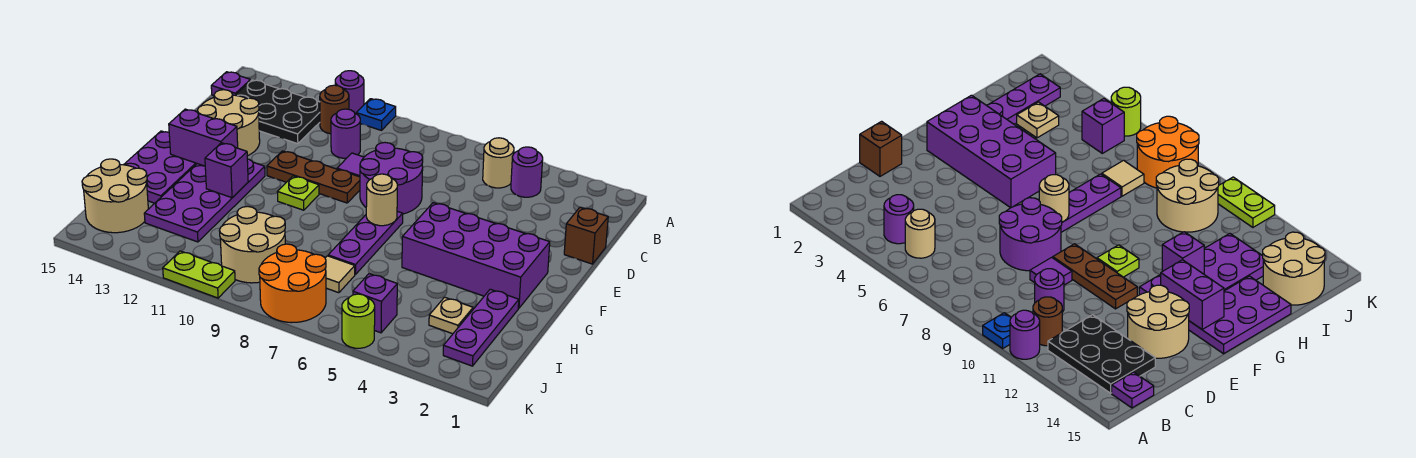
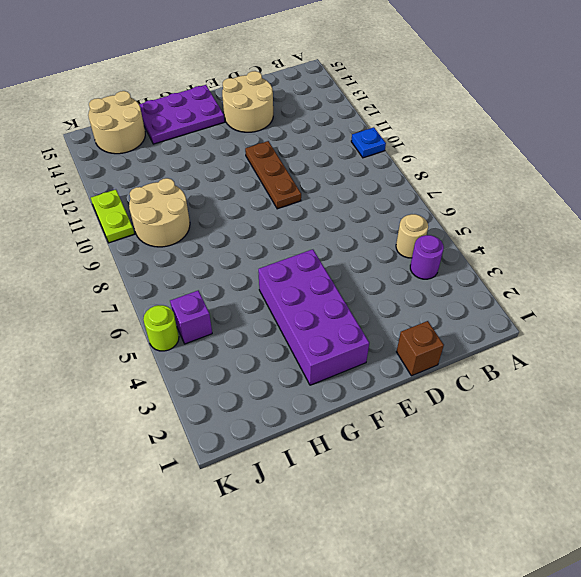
none -> purple 1x1 round brick [335,71,364,114]
none -> brown 1x1 round brick [320,85,349,134]
none -> black 2x3 plate [236,80,320,144]
none -> purple 1x1 plate [211,72,251,96]

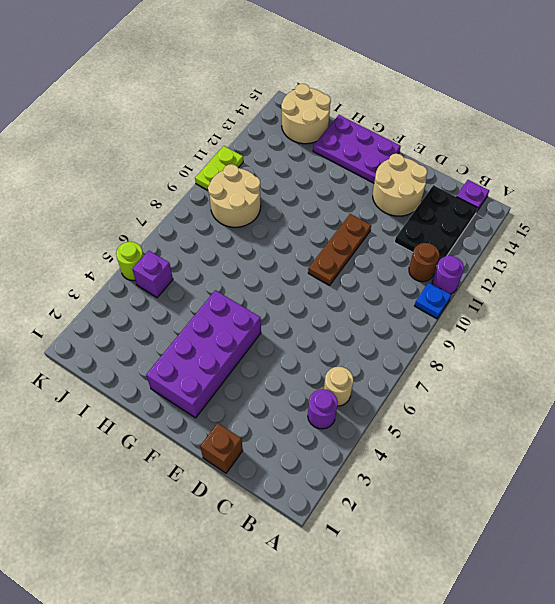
none -> purple 1x1 round brick [331,109,360,158]
none -> purple 2x2 round brick [360,143,423,214]
none -> purple 1x1 tile [337,153,364,177]
none -> purple 1x3 plate [328,211,403,275]

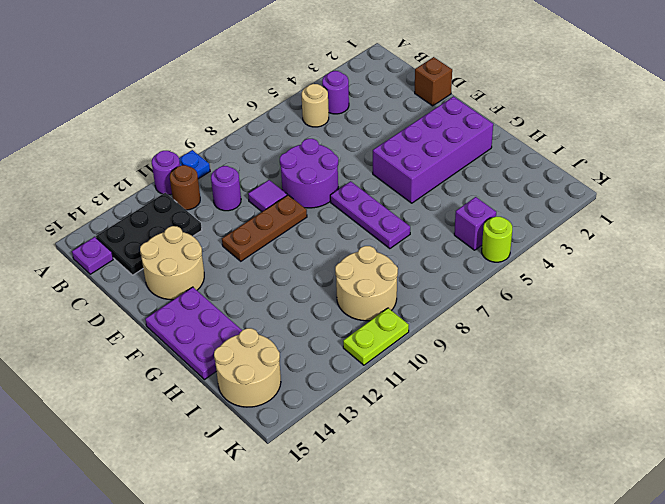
none -> lime 1x1 plate [277,176,319,210]
none -> purple 2x4 plate [144,159,265,242]
none -> purple 1x3 plate [443,289,519,366]
none -> tan 1x1 plate [429,297,473,334]

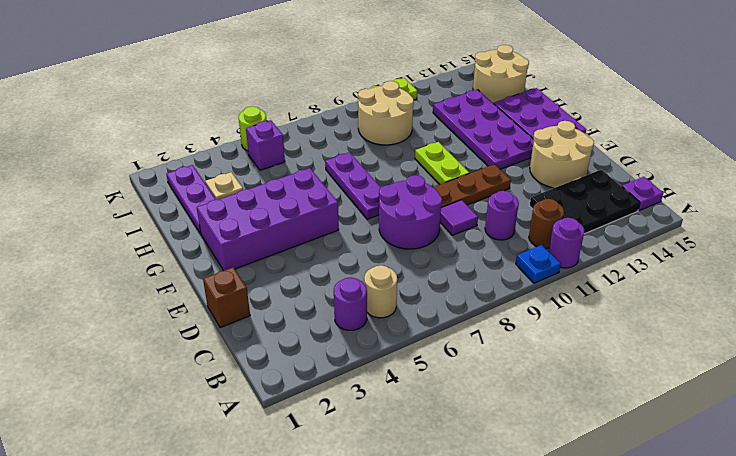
lime 1x2 plate [415,142,469,184] -> lime 1x1 plate [277,176,319,210]
none -> tan 1x1 tile [325,256,355,293]
none -> orange 2x2 round brick [259,244,326,323]
none -> tan 1x1 round brick [366,174,397,226]
none -> purple 1x2 brick [169,109,238,166]

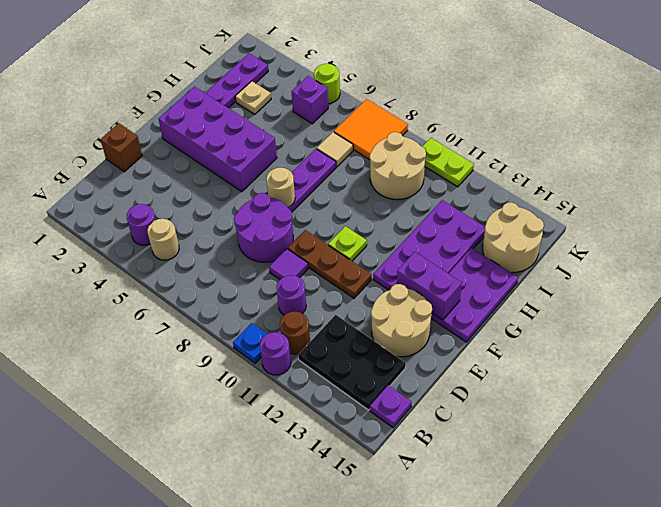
orange 2x2 tile [334,99,408,160] -> orange 2x2 round brick [259,244,326,323]
none -> purple 1x1 brick [205,143,248,198]

